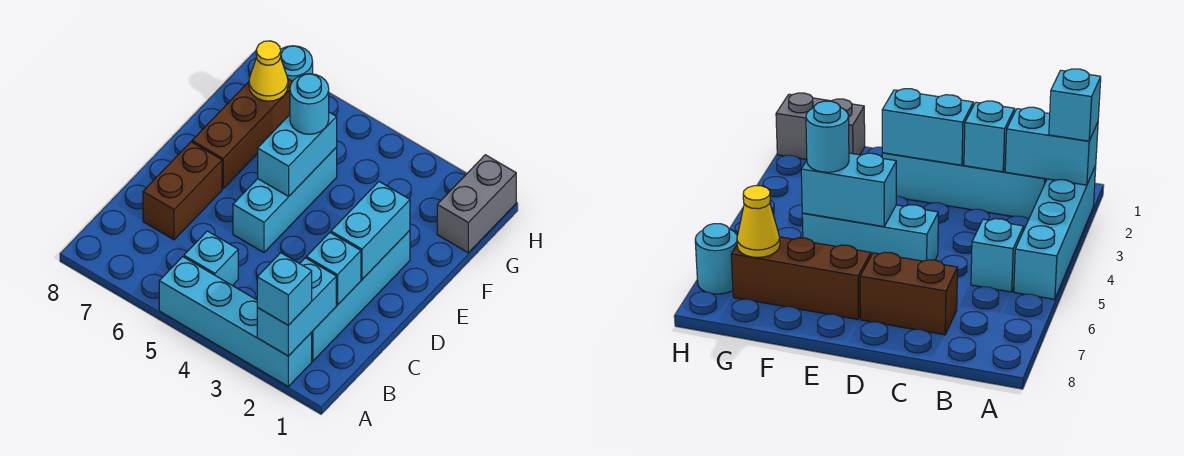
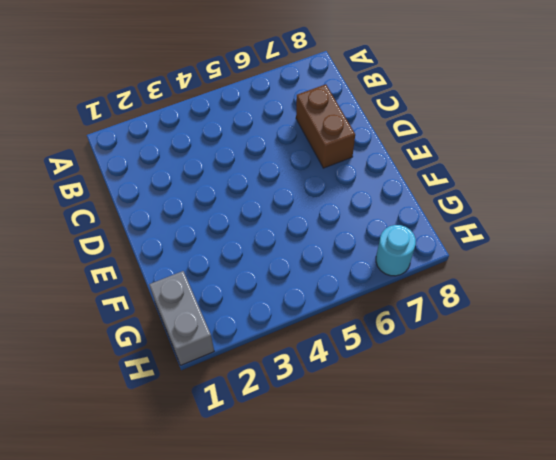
none -> cyan 1x4 brick [159,257,312,386]
none -> cyan 1x4 brick [312,230,410,361]
none -> cyan 1x1 brick [184,231,238,286]

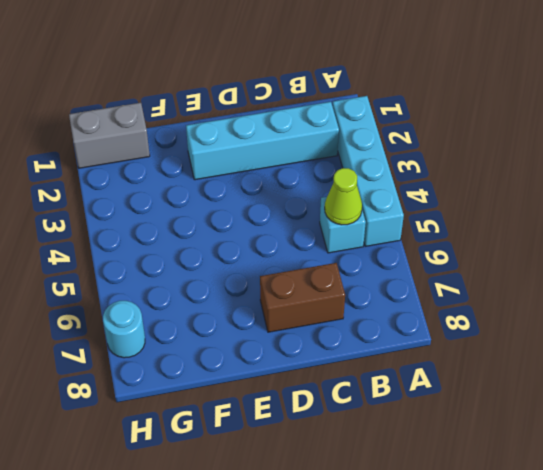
lime 1x1 cone [325,168,362,225] -> none
none -> cyan 1x3 brick [233,148,337,253]
none -> brown 1x3 brick [192,79,292,189]
none -> cyan 1x2 brick [257,258,336,356]

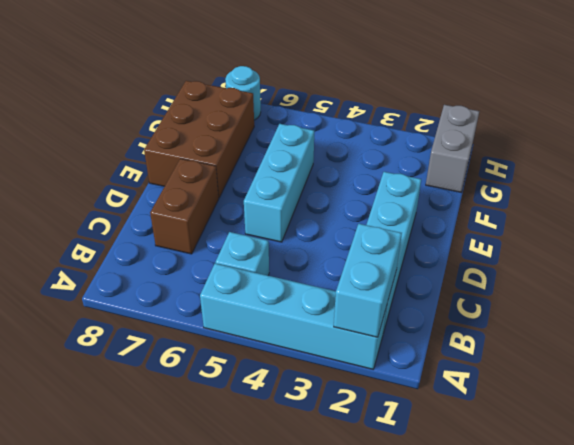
brown 2x3 brick [144,81,254,198] -> brown 1x3 brick [192,79,292,189]
none -> cyan 1x1 brick [306,233,361,305]
none -> cyan 1x2 brick [331,182,410,279]
none -> cyan 1x2 brick [258,112,337,196]

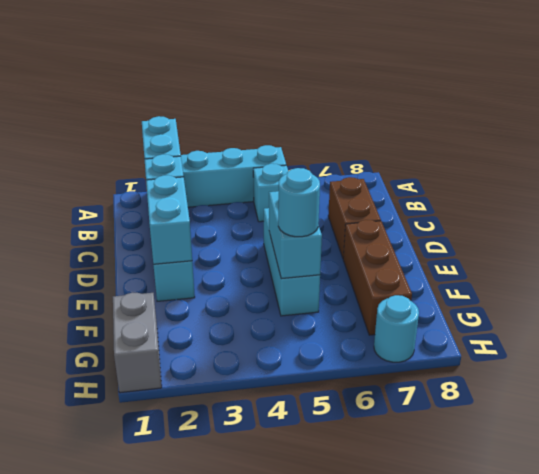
none -> yellow 1x1 cone [249,41,288,101]
none -> cyan 1x1 brick [257,253,312,325]

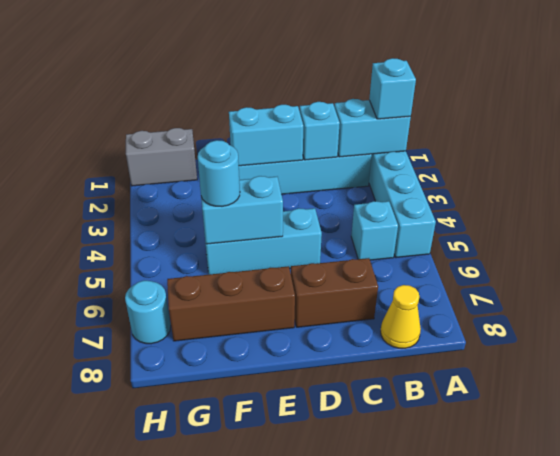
yellow 1x1 cone [381,285,421,348] -> yellow 1x1 cone moved to [249,41,288,101]

